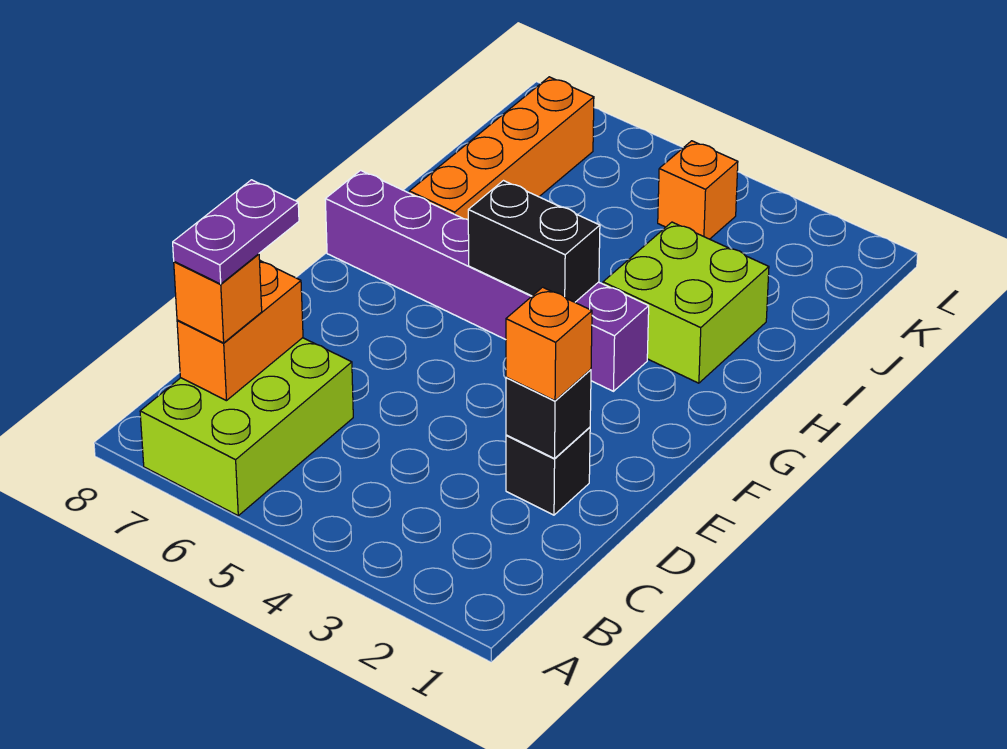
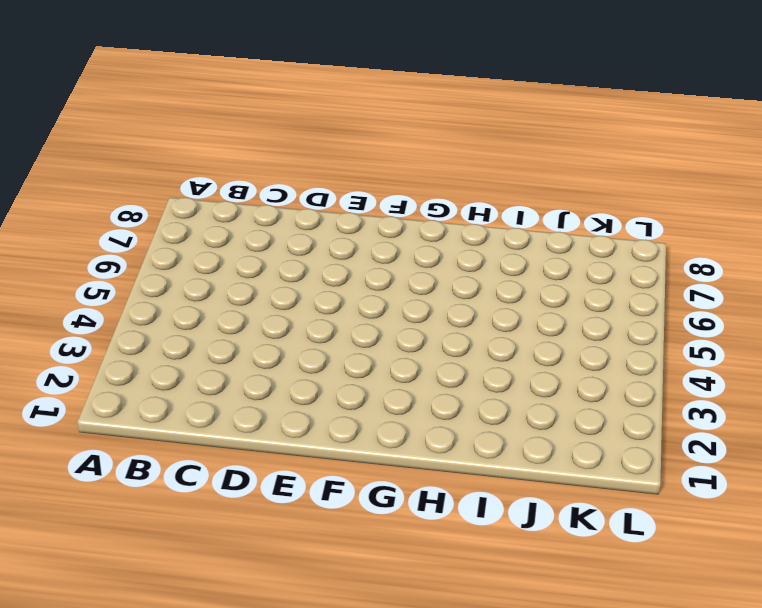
none -> lime 2x3 brick [140,338,353,516]
none -> black 1x1 brick [506,427,590,515]
none -> purple 1x6 brick [325,170,649,391]

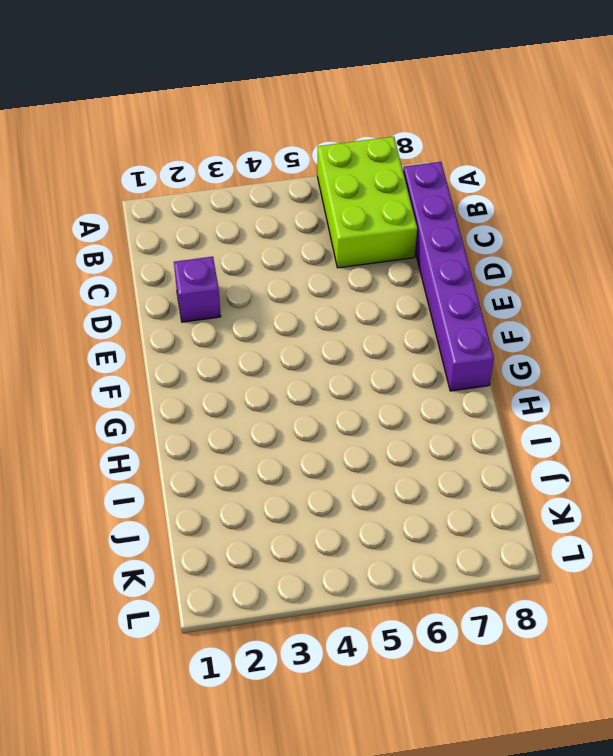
purple 1x6 brick [403,162,494,391] -> purple 1x6 brick turned to [325,170,649,391]
purple 1x1 brick [174,257,221,322] -> black 1x1 brick [506,427,590,515]
none -> lime 2x2 brick [603,222,769,383]
none -> orange 1x4 brick [409,77,594,220]
none -> orange 1x1 brick [658,141,738,239]

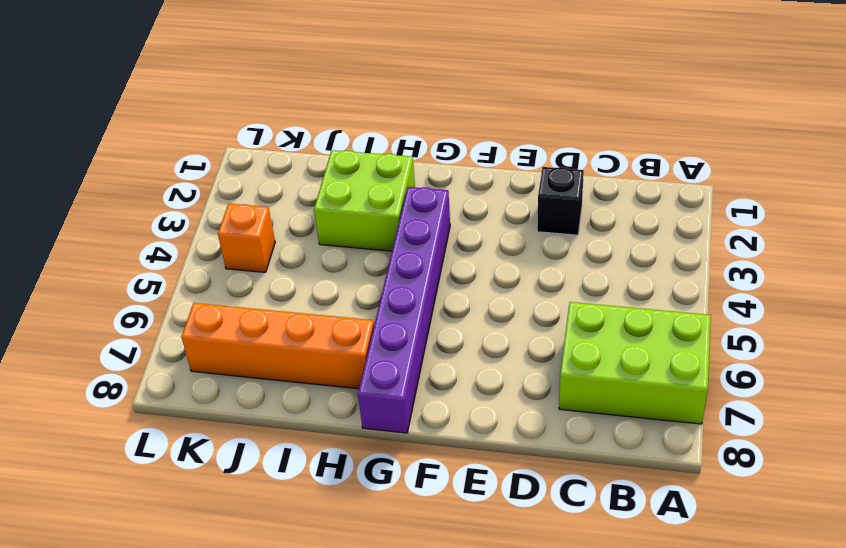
none -> orange 1x2 brick [177,261,303,401]
none -> black 1x1 brick [506,370,591,459]
none -> black 1x2 brick [468,181,600,302]

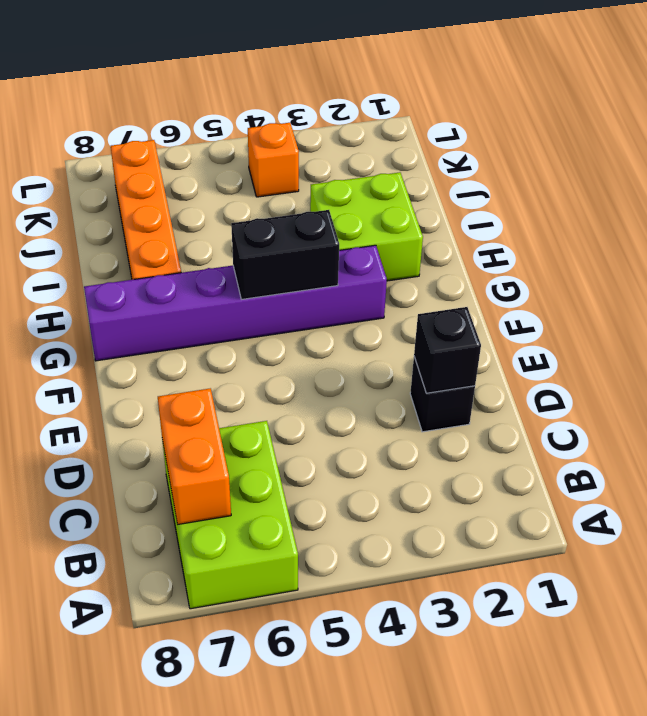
none -> orange 1x1 brick [174,254,262,343]
none -> orange 1x1 brick [506,287,592,401]
none -> purple 1x2 plate [173,180,299,284]

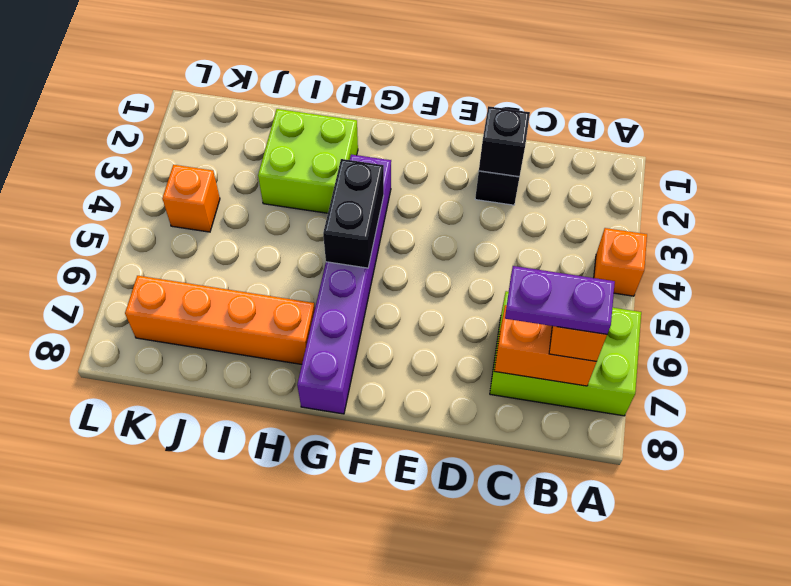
orange 1x1 brick [594,228,647,296] -> orange 1x1 brick moved to [506,287,592,401]

